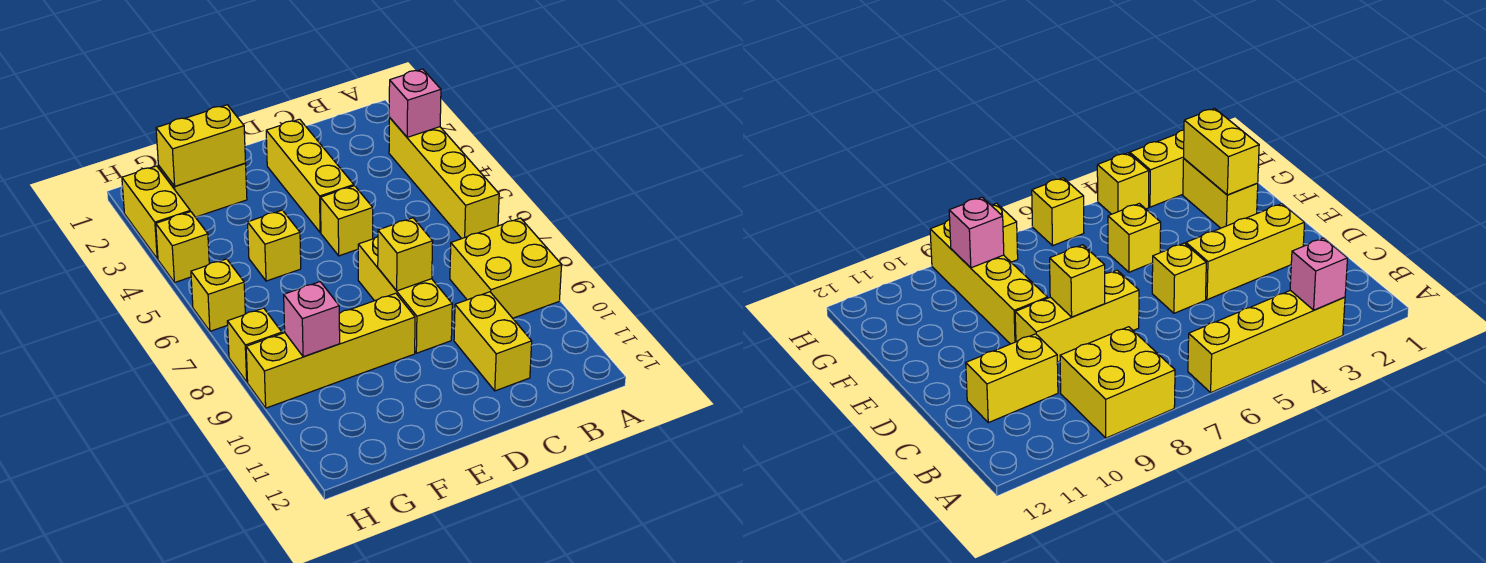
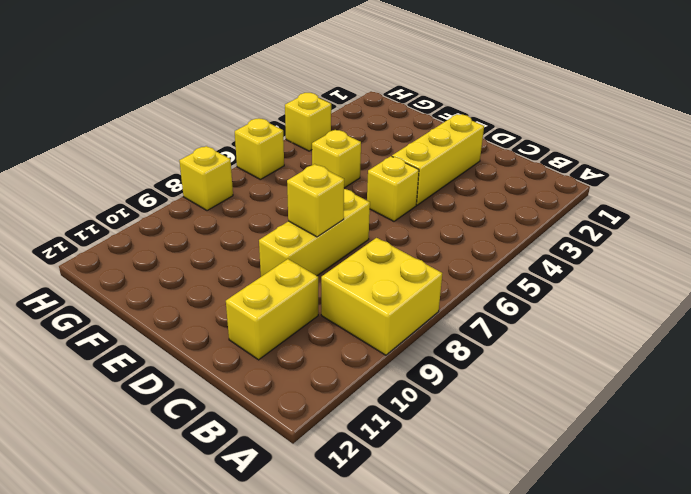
none -> yellow 1x4 brick [389,118,499,239]
none -> yellow 1x4 brick [246,293,415,408]
none -> yellow 1x2 brick [159,163,247,217]

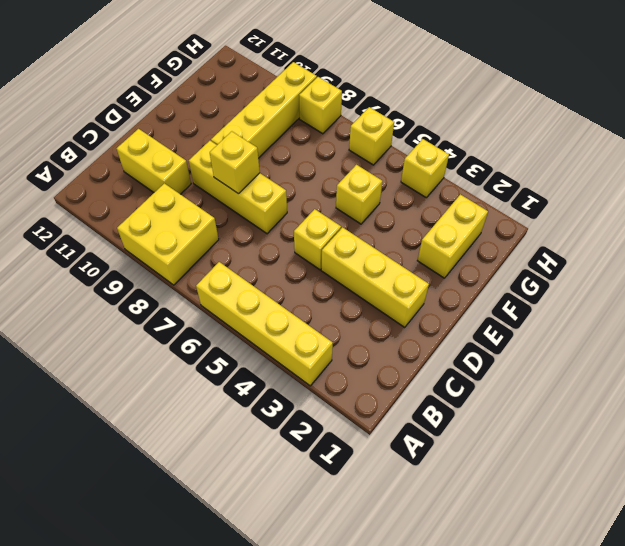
none -> yellow 1x2 brick [122,166,190,259]
none -> pink 1x1 brick [389,69,441,137]
none -> yellow 1x2 brick [156,105,246,186]

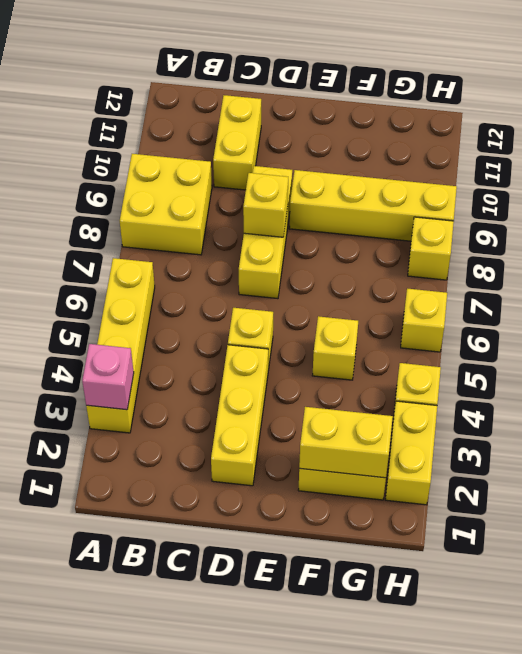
none -> pink 1x1 brick [284,282,340,357]

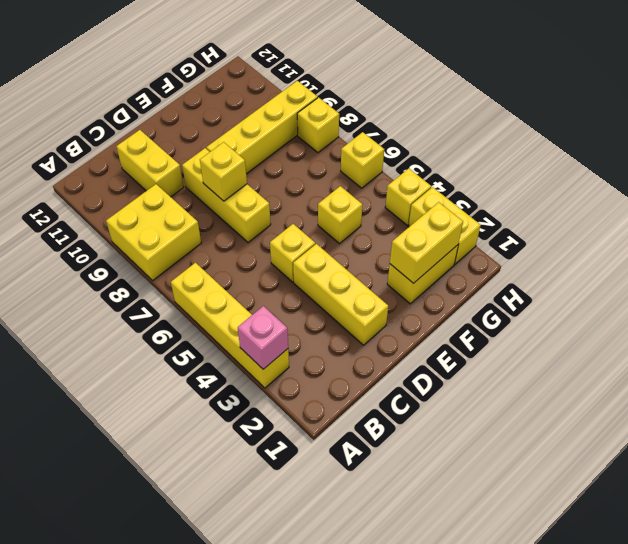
none -> pink 1x1 brick [284,282,340,357]

